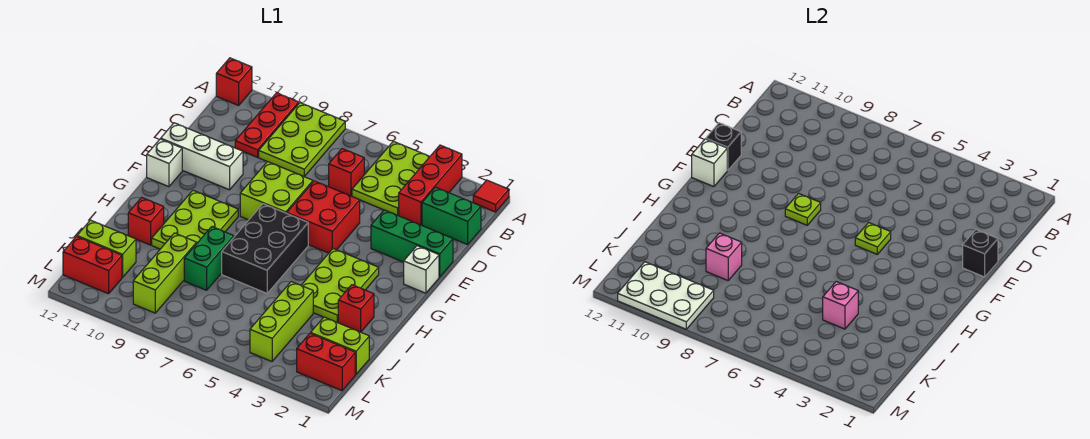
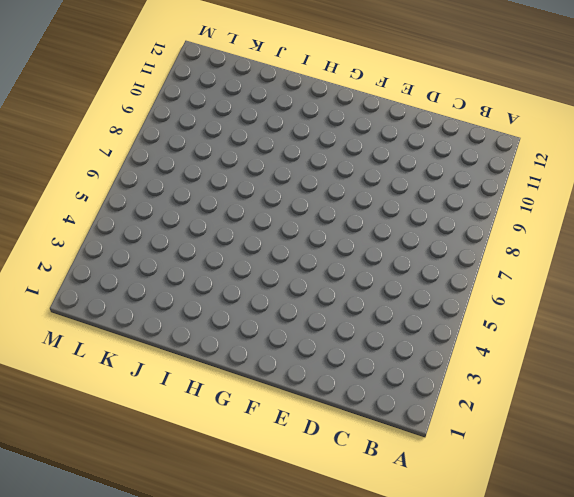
none -> red 1x1 tile [473,180,509,212]
none -> red 1x3 brick [399,145,462,225]
none -> lime 2x3 plate [352,141,430,215]
none -> lime 2x3 plate [259,103,345,177]

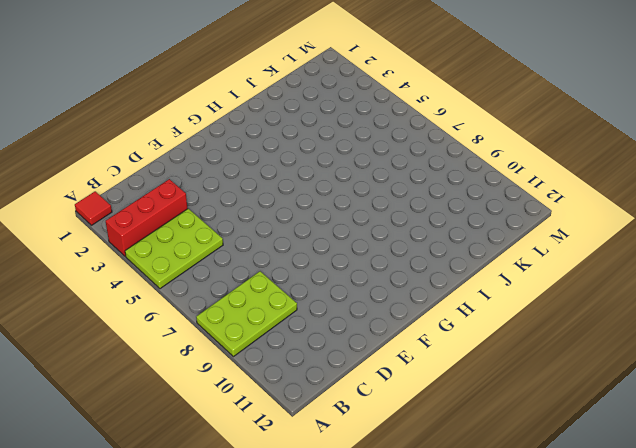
none -> red 1x3 plate [235,93,299,157]
none -> red 1x1 brick [216,58,252,105]
none -> green 1x2 brick [422,187,481,245]
none -> red 1x1 brick [329,149,364,196]

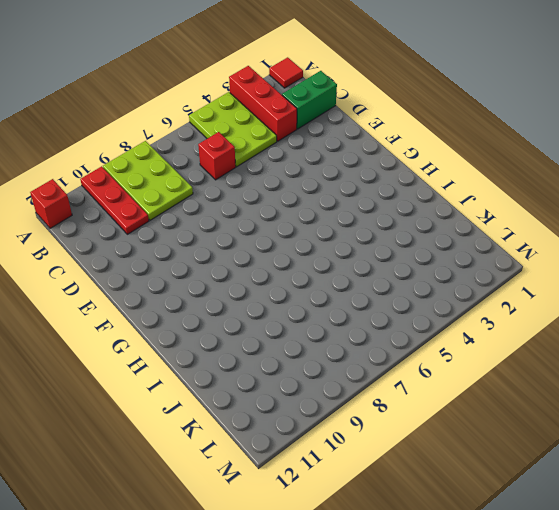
none -> green 1x3 brick [371,210,453,277]
none -> red 2x2 brick [287,181,360,253]
none -> lime 2x2 brick [240,162,313,220]
none -> white 1x3 brick [161,123,243,190]

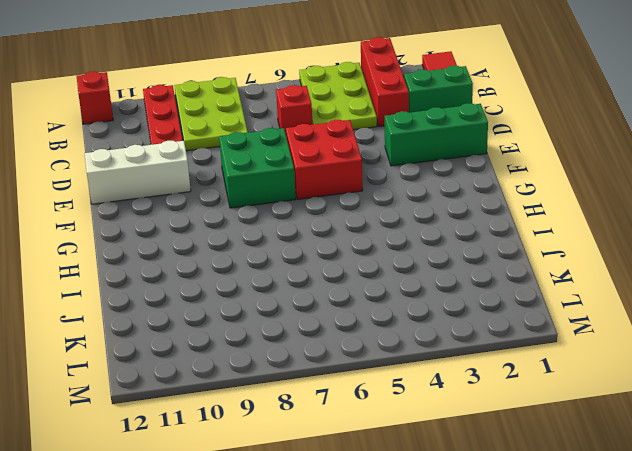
green 2x2 brick [219,128,296,208] -> lime 2x2 brick [240,162,313,220]
none -> white 1x1 brick [404,246,439,293]
none -> white 1x1 brick [147,139,182,187]
none -> lime 2x3 plate [301,249,379,323]
none -> black 2x3 brick [222,204,308,293]

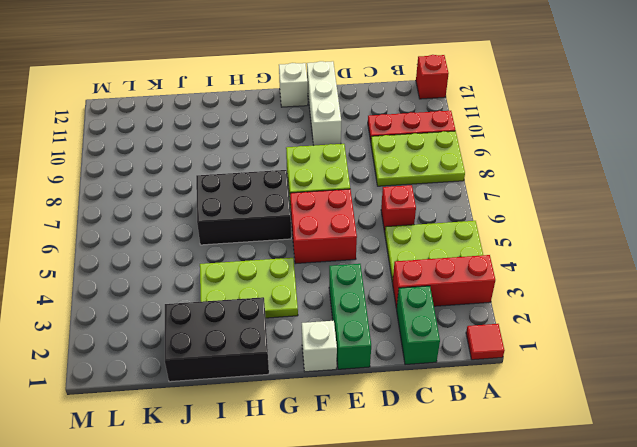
black 2x3 brick [165,297,269,382] -> red 1x1 brick [338,285,374,332]
none -> lime 2x3 plate [152,190,238,249]
none -> green 1x2 brick [184,227,234,290]
none -> red 1x1 brick [128,197,164,245]
none -> lime 1x3 brick [250,282,313,361]

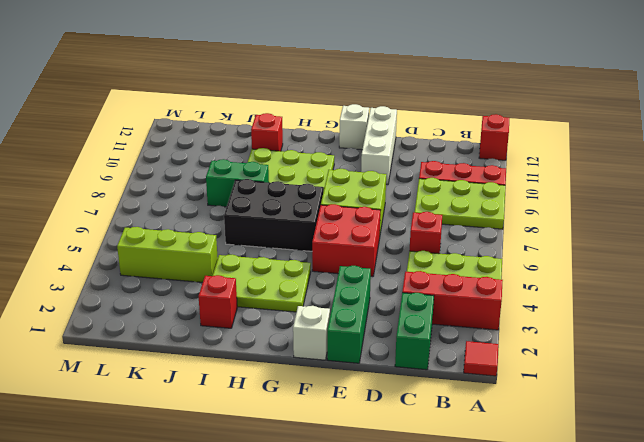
none -> lime 1x3 brick [133,233,197,313]
none -> lime 1x2 brick [311,317,369,374]
none -> lime 1x2 brick [77,220,136,277]
none -> red 1x2 brick [297,333,355,391]

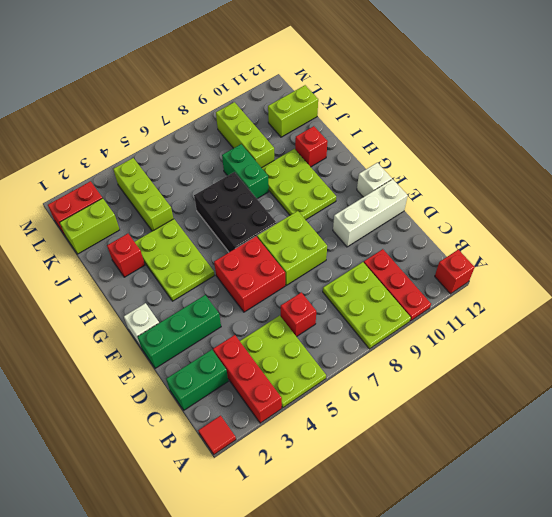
none -> red 1x2 brick [63,237,122,294]
none -> black 1x1 brick [963,230,998,277]
none -> black 1x1 brick [706,123,741,170]
none -> lime 1x1 plate [855,223,891,254]

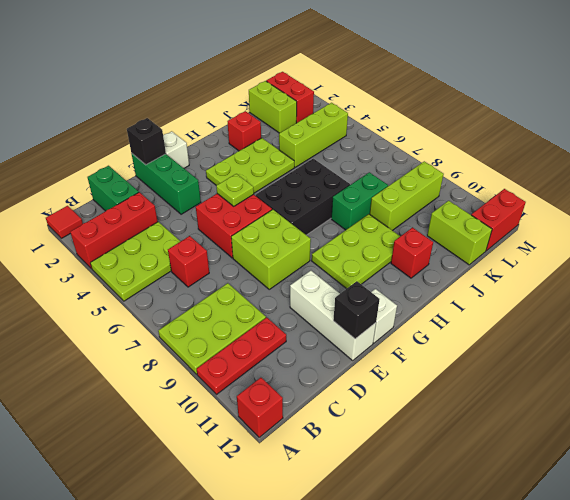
red 1x2 brick [471,189,526,251] -> red 1x2 brick turned to [63,237,122,294]
none -> lime 1x1 plate [785,193,821,225]
none -> white 1x1 brick [692,139,727,187]
none -> pink 1x1 brick [823,282,858,329]
none -> pink 1x1 brick [706,233,742,281]

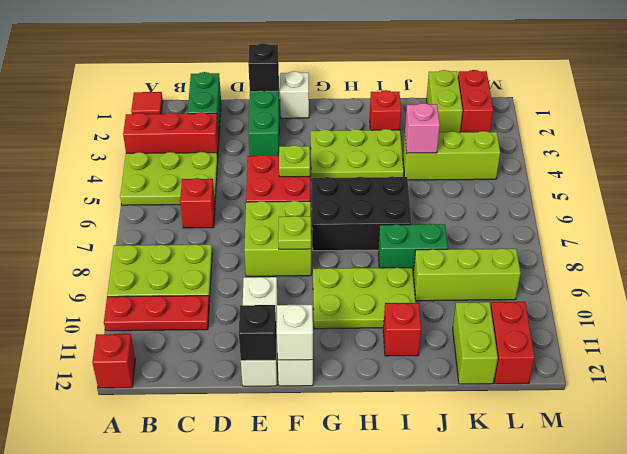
none -> pink 1x1 brick [706,233,742,281]
none -> white 2x3 plate [618,262,714,329]

